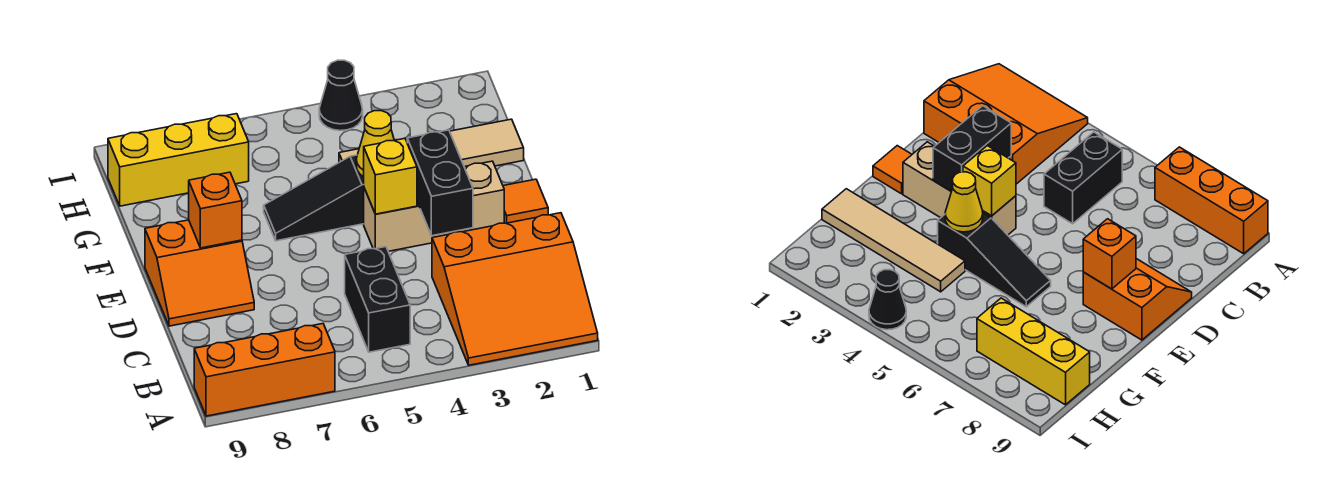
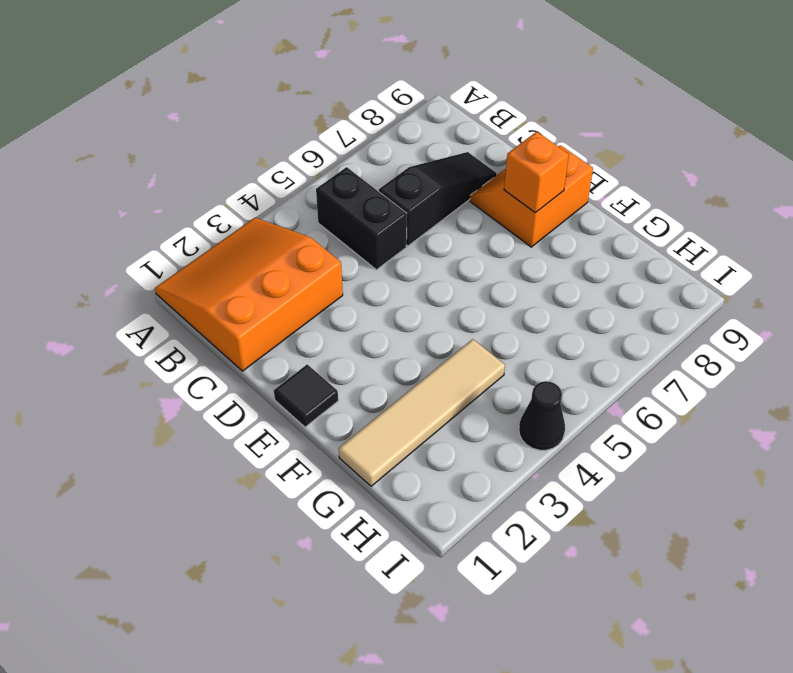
black 1x3 slope [379,152,497,246] -> black 1x3 slope moved to [264,155,364,241]
black 1x1 tile [274,364,338,427] -> orange 1x1 tile [503,179,548,223]
none -> orange 1x3 brick [194,324,335,416]
none -> tan 1x3 brick [364,161,504,251]
none -> yellow 1x3 brick [108,114,249,206]

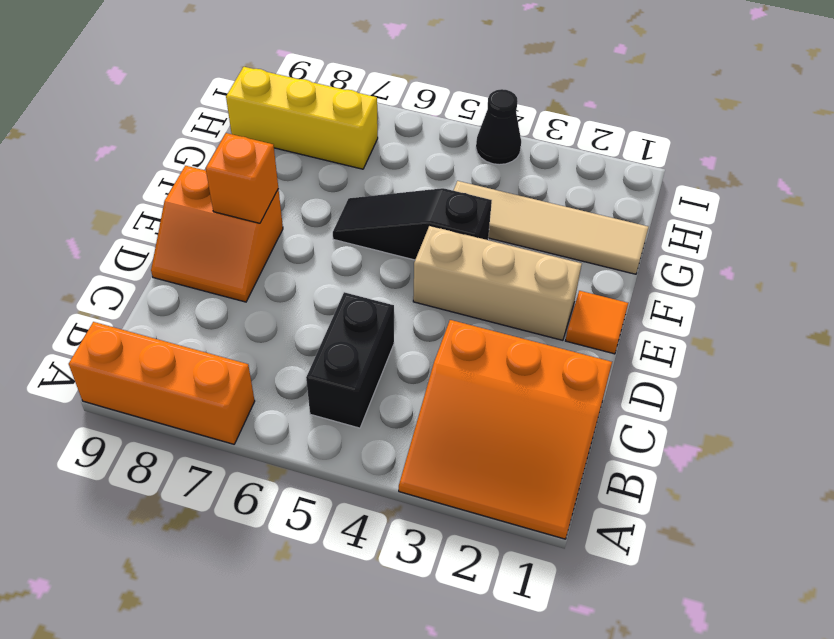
none -> black 1x2 brick [407,130,473,236]
none -> yellow 1x1 brick [364,139,417,214]
none -> yellow 1x1 cone [356,111,394,177]

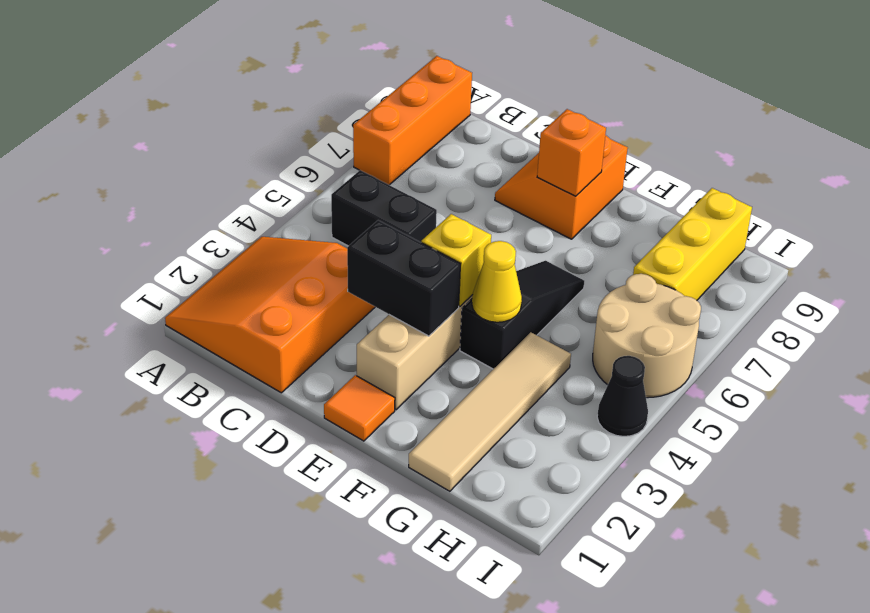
tan 2x2 round brick [593,274,701,398] -> none

